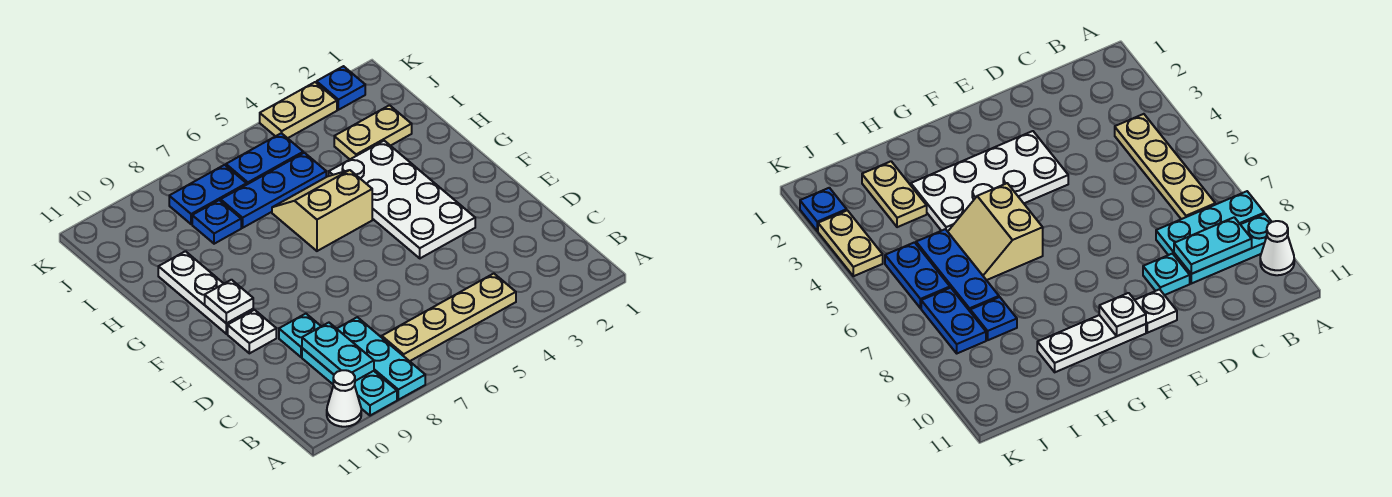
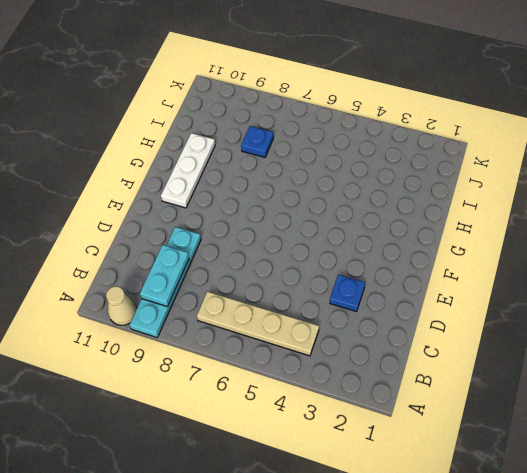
tan 1x1 cone [106,286,137,325] -> white 1x1 cone [327,370,361,427]
blue 1x1 plate [330,275,365,312] -> blue 1x1 plate moved to [317,66,365,110]
none -> cyan 1x3 plate [337,317,425,400]
none -> white 2x4 plate [329,141,475,258]
none -> white 1x1 plate [228,310,276,353]

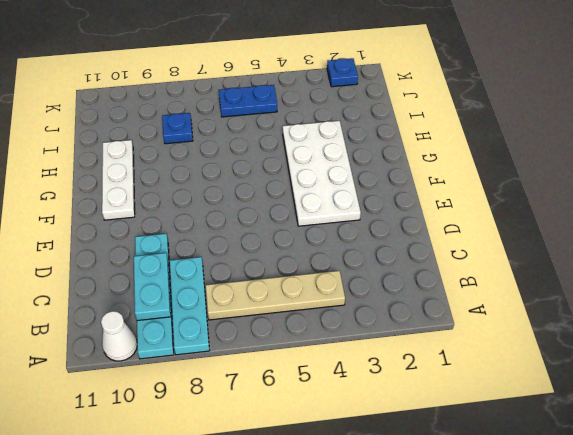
none -> white 1x1 plate [228,310,276,353]
none -> tan 2x2 slope [272,170,372,251]
none -> tan 1x2 plate [334,105,412,159]

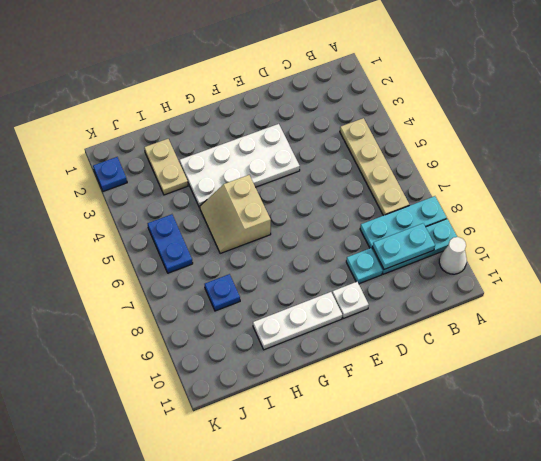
none -> blue 1x3 plate [221,153,326,228]
none -> blue 1x2 plate [169,165,247,224]
none -> tan 1x2 plate [260,82,337,138]

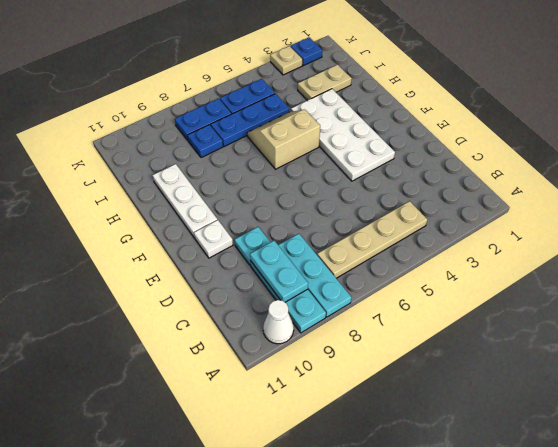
tan 1x1 plate [270,46,302,75] -> tan 1x2 plate [260,82,337,138]
none -> white 1x1 plate [205,280,253,323]

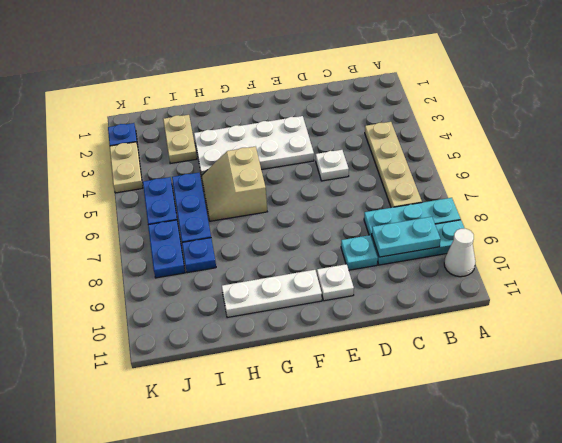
white 1x1 plate [316,150,349,181] -> white 1x1 plate moved to [205,280,253,323]

